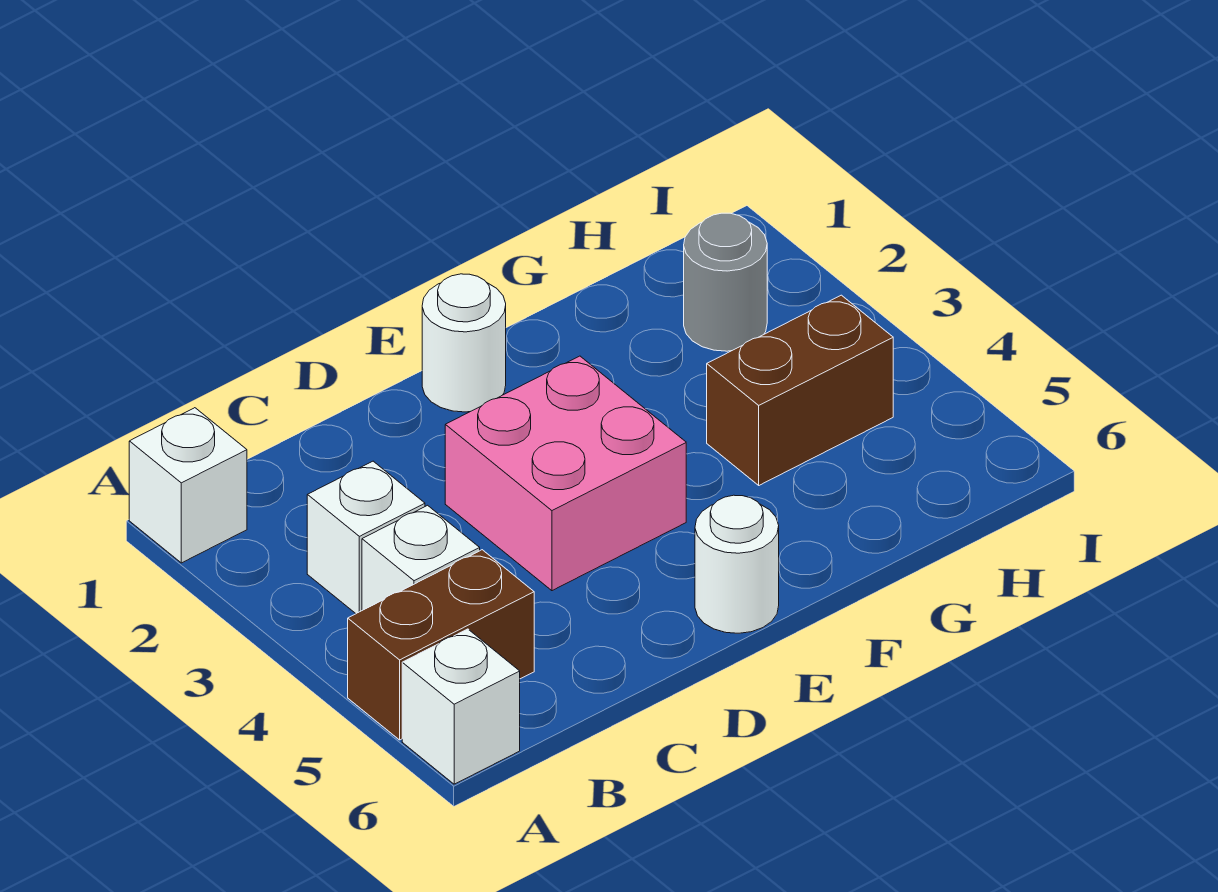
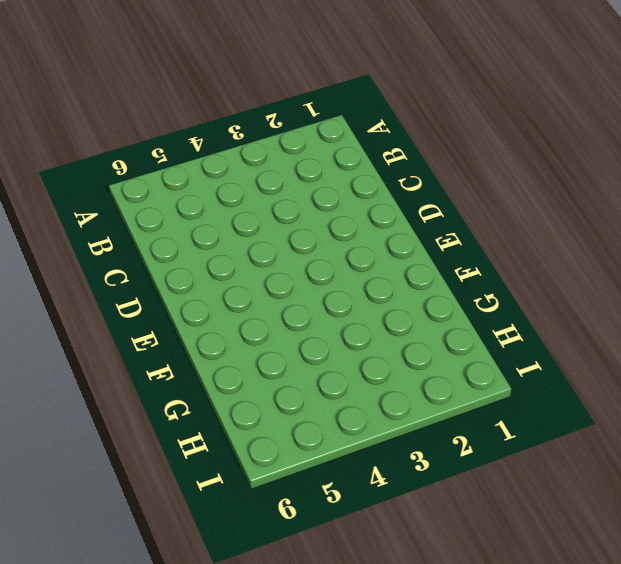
none -> white 1x1 brick [129,408,247,563]
none -> brown 1x2 brick [348,550,534,740]

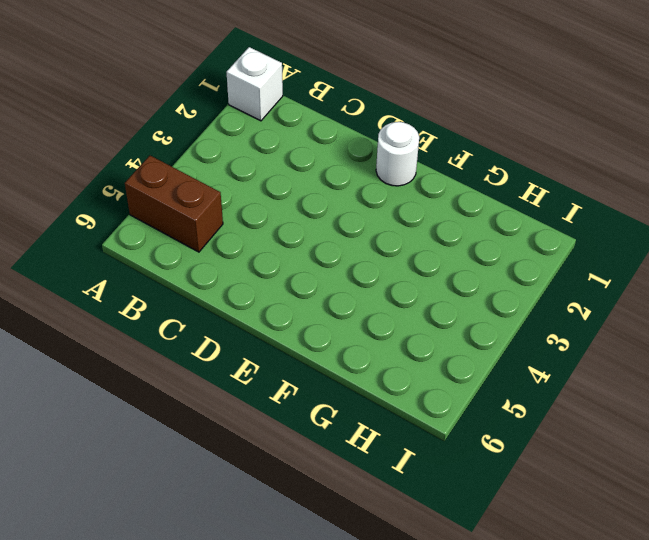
none -> white 1x1 brick [402,629,520,784]
none -> white 1x1 brick [307,461,425,613]

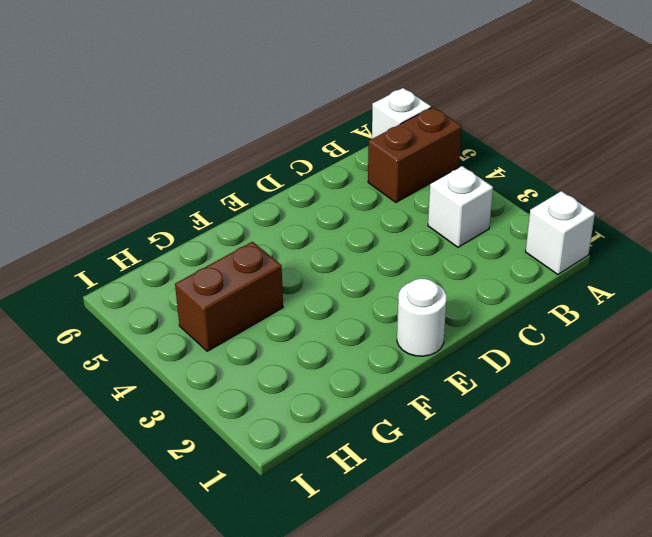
none -> white 1x1 brick [362,505,480,610]
none -> pink 2x2 brick [445,356,686,591]

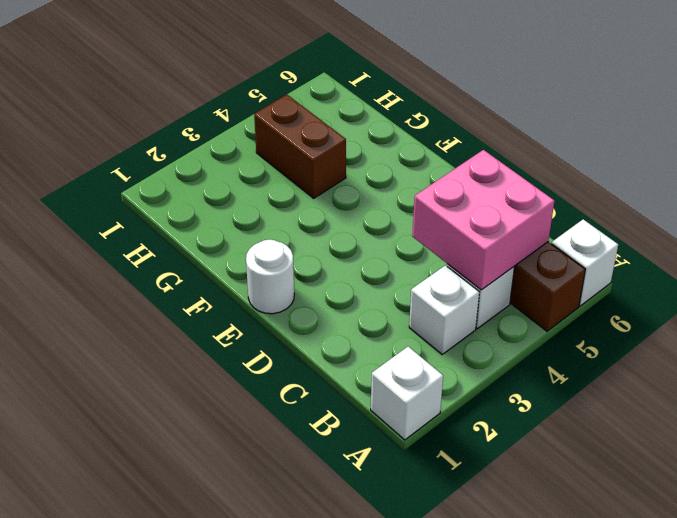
pink 2x2 brick [412,150,554,290] -> pink 2x2 brick moved to [445,356,686,591]
none -> white 1x1 round brick [695,495,779,633]
none -> grey 1x1 round brick [684,213,767,351]

